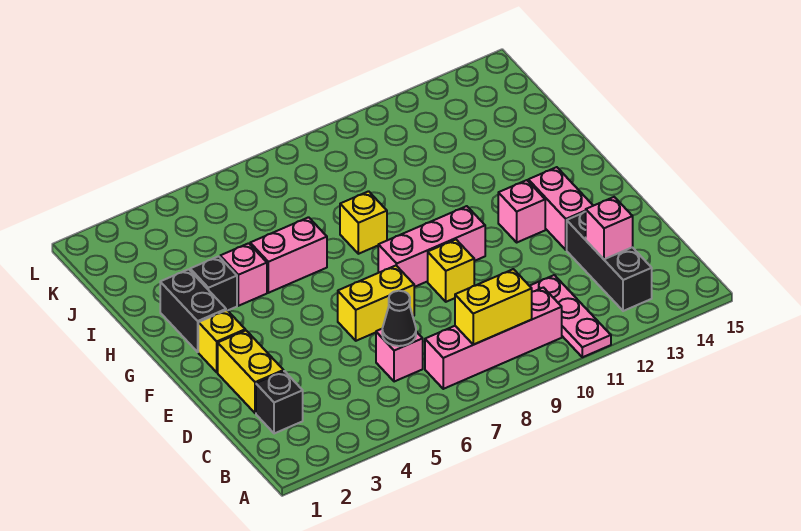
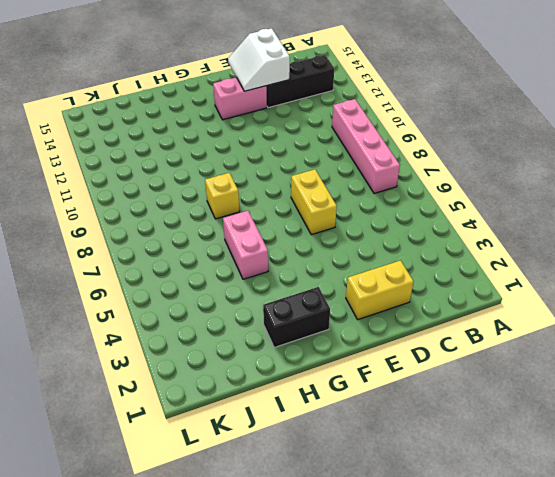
white 2x2 slope [228,28,290,91] -> none
none -> pink 1x3 plate [530,275,611,357]
none -> black 1x1 brick [256,371,303,434]
none -> pink 1x1 brick [376,329,423,382]

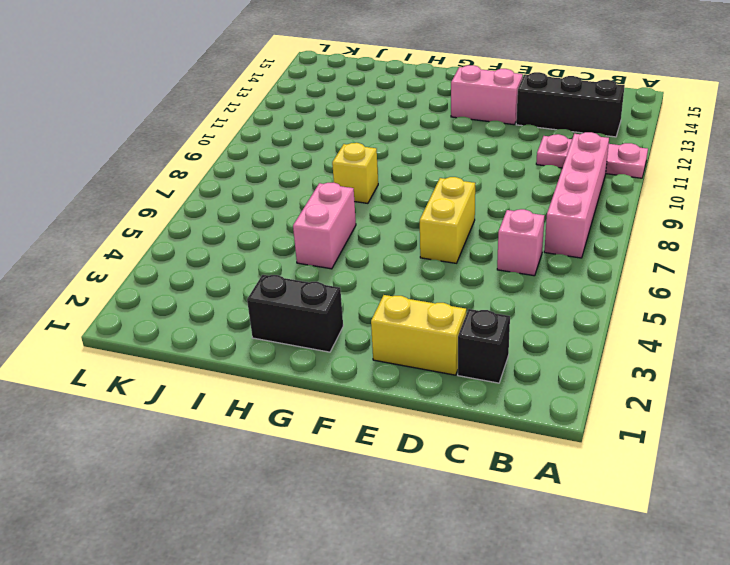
none -> yellow 1x1 brick [428,240,474,302]
none -> yellow 1x1 brick [198,310,245,372]
none -> pink 1x3 brick [378,206,485,287]

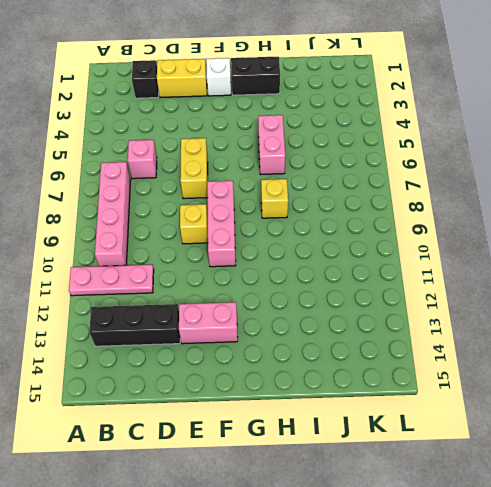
white 1x1 brick [206,58,231,96] -> yellow 1x1 brick [198,310,245,372]
none -> pink 1x1 brick [498,180,545,242]
none -> black 1x1 brick [190,256,237,310]
none -> pink 1x1 brick [220,243,267,306]

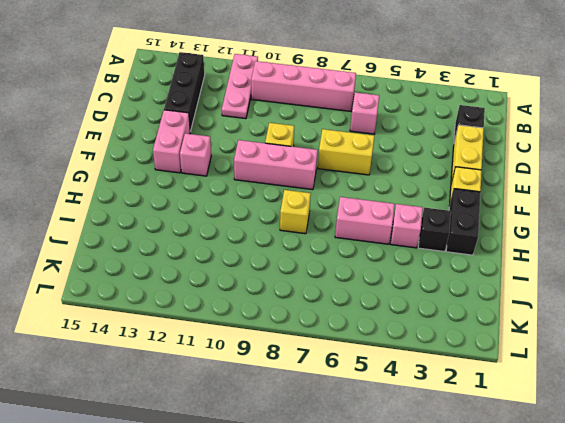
none -> yellow 1x2 brick [455,269,532,345]
none -> black 1x1 cone [382,291,416,346]
none -> pink 1x1 brick [586,197,633,259]

